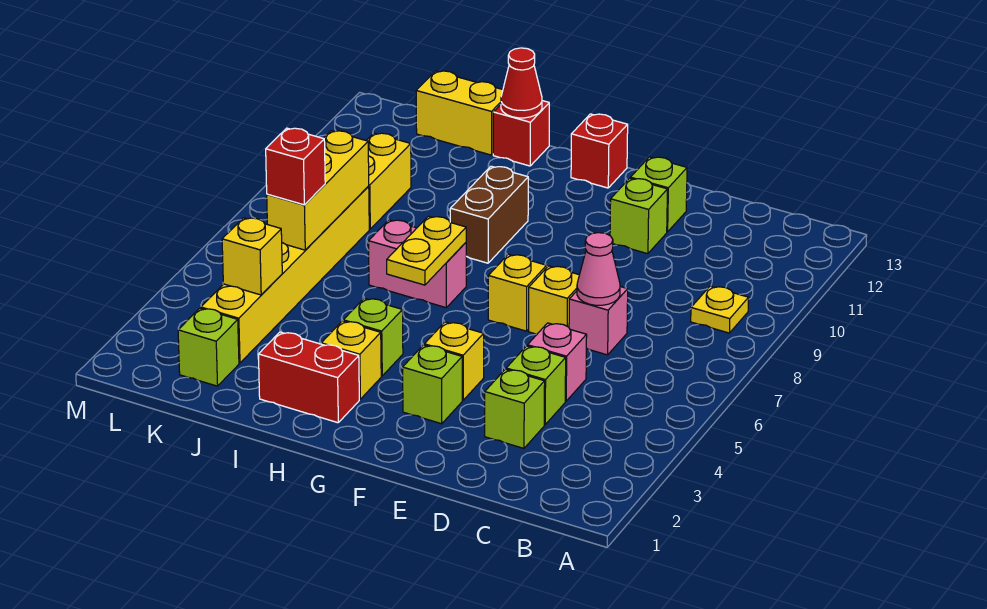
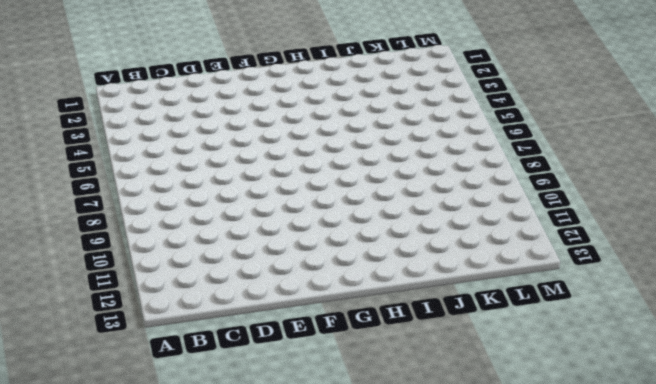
none -> yellow 1x1 plate [691,286,749,333]
none -> lime 1x1 brick [485,369,545,448]
none -> lime 1x1 brick [506,346,566,425]

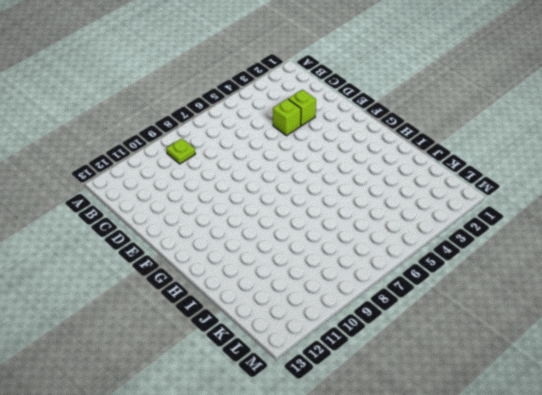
lime 1x1 plate [167,139,195,164] -> yellow 1x1 plate [691,286,749,333]
none -> pink 1x1 brick [528,323,587,401]
none -> pink 1x1 brick [569,287,628,355]
none -> yellow 1x1 brick [529,266,579,334]

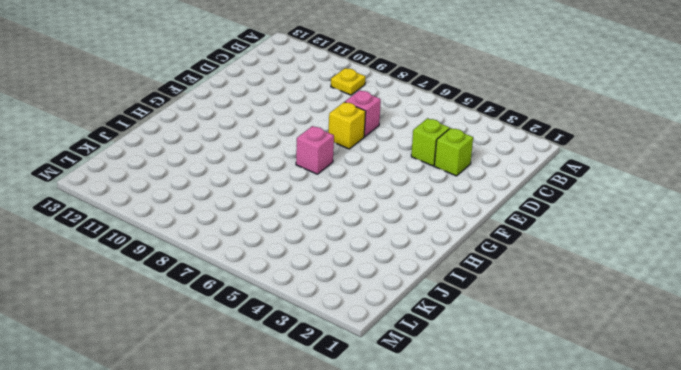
pink 1x1 brick [296,126,334,174] -> pink 1x1 brick moved to [528,323,587,401]
none -> lime 1x1 brick [610,178,667,254]
none -> lime 1x1 brick [630,157,687,232]
none -> lime 1x1 brick [403,345,462,424]

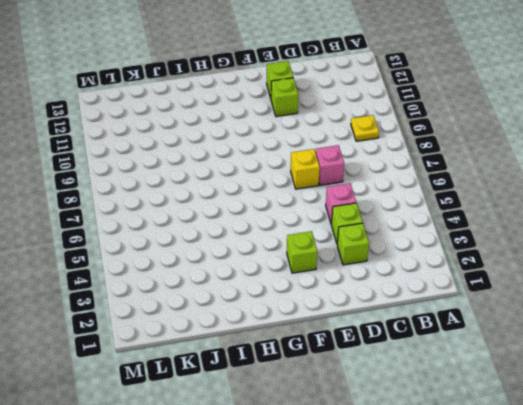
none -> yellow 1x1 brick [424,322,484,400]
none -> yellow 1x1 brick [488,254,547,331]
none -> red 1x1 brick [571,114,628,188]

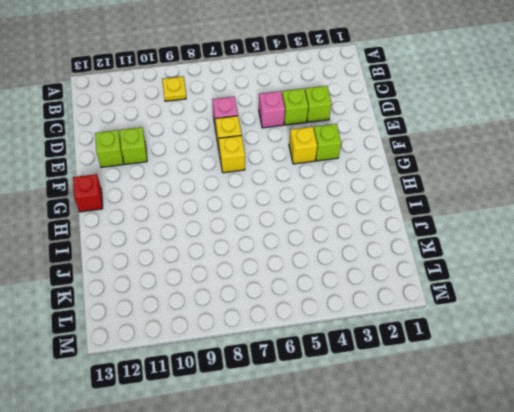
none -> red 1x2 brick [258,332,359,423]
none -> yellow 1x1 brick [321,321,381,399]
none -> lime 1x1 brick [343,298,403,376]

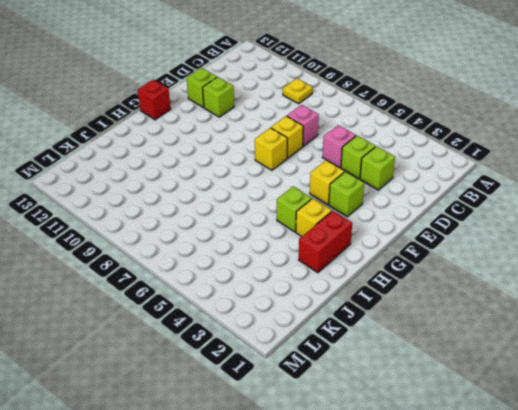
none -> pink 1x2 brick [368,220,466,308]
none -> brown 1x2 brick [450,166,528,263]
none -> red 1x1 brick [493,101,549,166]

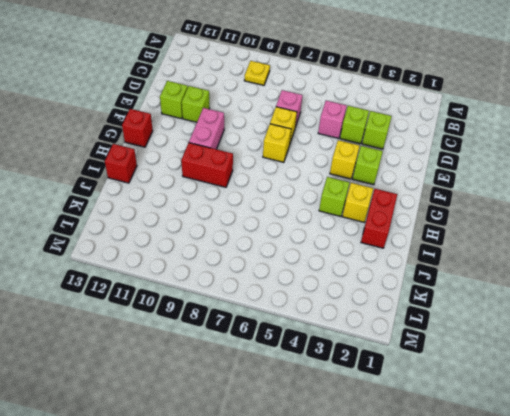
pink 1x2 brick [189,108,224,149] -> pink 1x2 brick moved to [368,220,466,308]
red 1x2 brick [181,143,233,187] -> brown 1x2 brick [450,166,528,263]
none -> yellow 1x2 brick [416,71,503,155]
none -> lime 1x1 brick [178,308,239,386]
none -> yellow 1x6 brick [201,186,369,363]

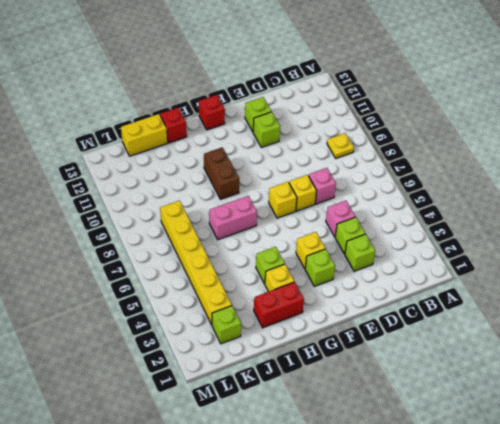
none -> yellow 1x2 brick [366,133,411,229]
none -> pink 1x1 cone [577,233,620,305]
none -> yellow 1x2 plate [387,216,466,285]

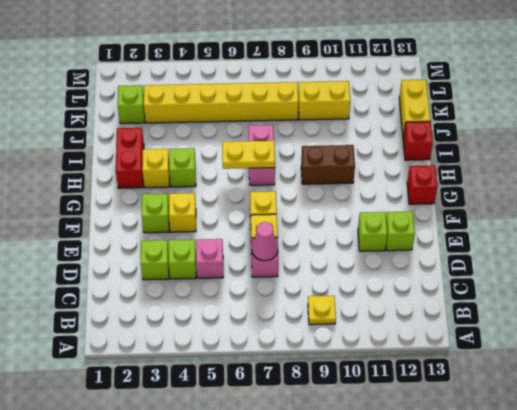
none -> red 1x1 cone [501,48,542,118]
none -> yellow 1x1 brick [222,218,282,295]
none -> yellow 1x3 brick [267,131,369,250]

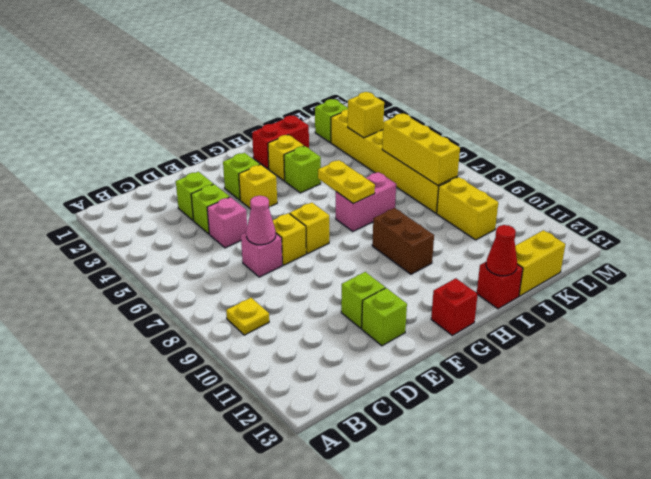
none -> red 1x1 brick [266,128,325,205]

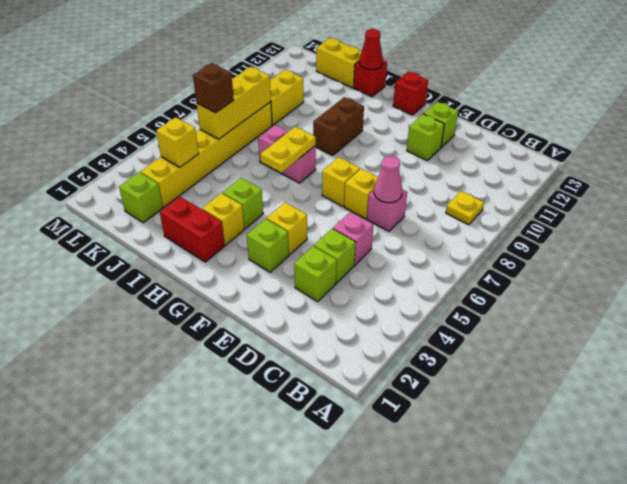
brown 1x1 brick [193,63,234,113] -> red 1x1 brick [266,128,325,205]

